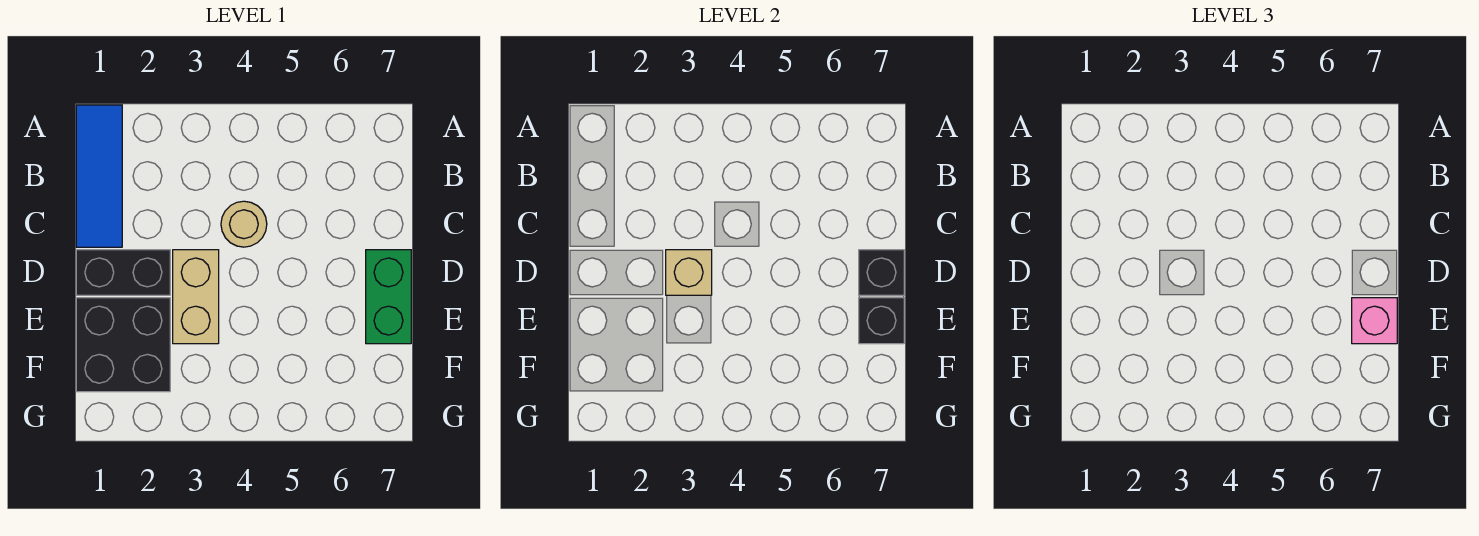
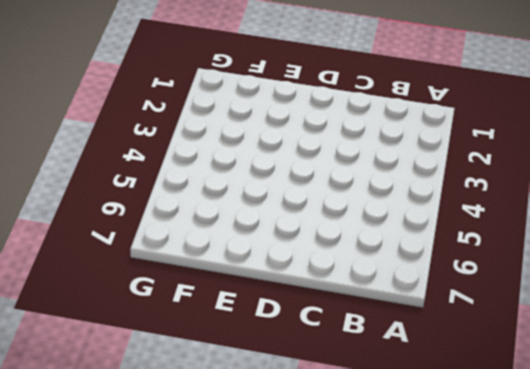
none -> blue 1x3 tile [76,105,122,247]
none -> tan 1x1 round brick [221,201,267,247]

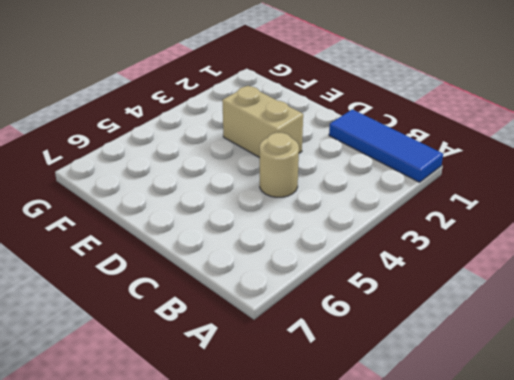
none -> black 1x2 brick [76,250,170,295]
none -> green 1x2 brick [366,250,411,344]

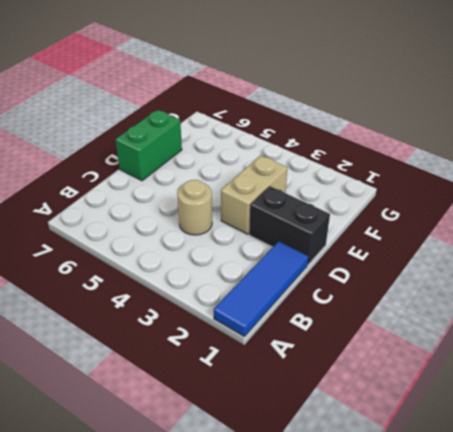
none -> black 2x2 brick [76,298,170,392]
none -> tan 1x1 brick [666,250,712,295]

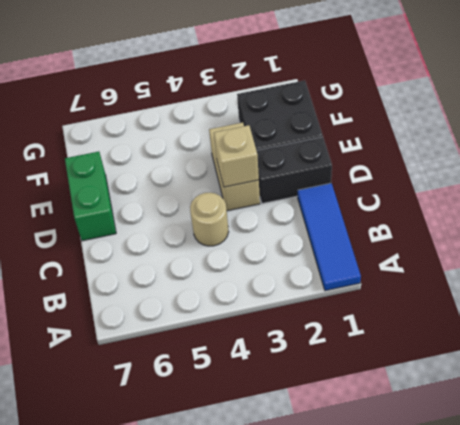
none -> black 1x1 brick [859,250,904,295]
none -> black 1x1 brick [859,298,904,344]

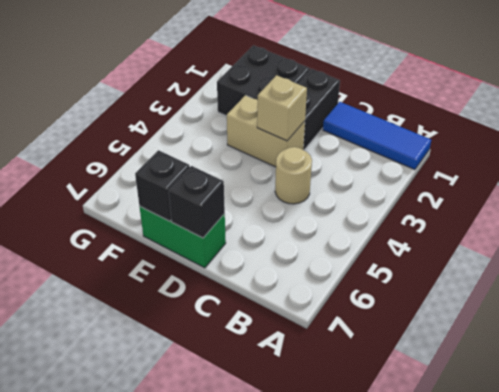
none -> pink 1x1 brick [1352,298,1397,344]

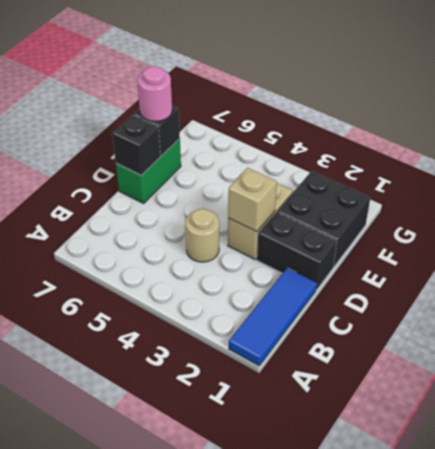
pink 1x1 round brick [137,66,172,121] -> pink 1x1 brick [1352,298,1397,344]

